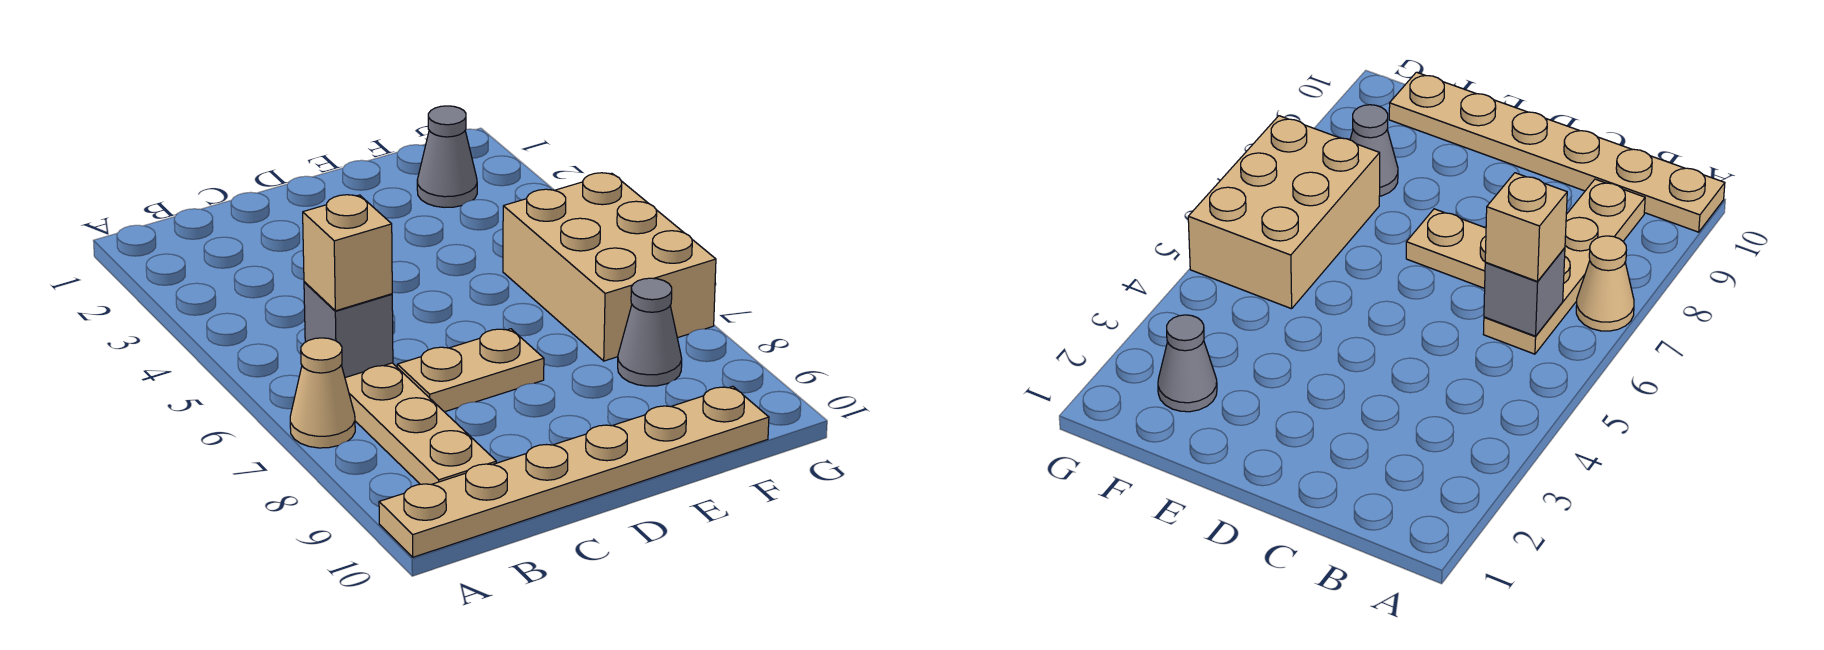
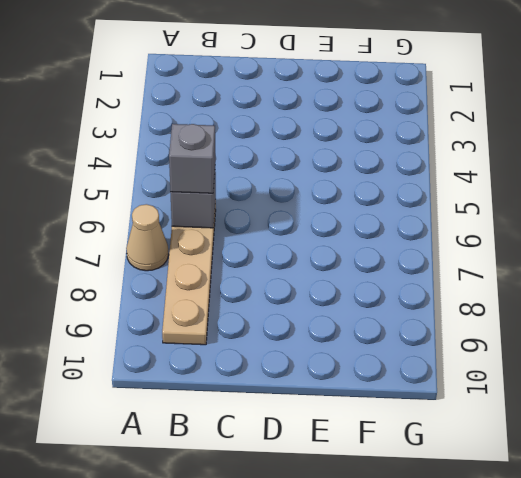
grey 1x1 brick [169,124,215,193] -> tan 1x1 brick [303,195,392,311]
none -> tan 1x6 plate [379,386,769,557]
none -> tan 1x2 plate [397,329,544,412]

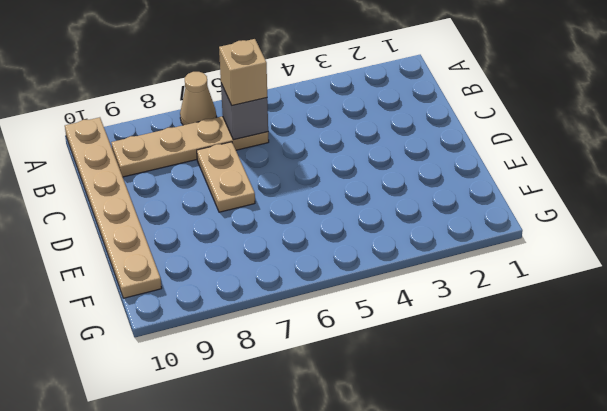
none -> grey 1x1 cone [417,106,477,207]
none -> tan 2x3 brick [503,173,716,361]

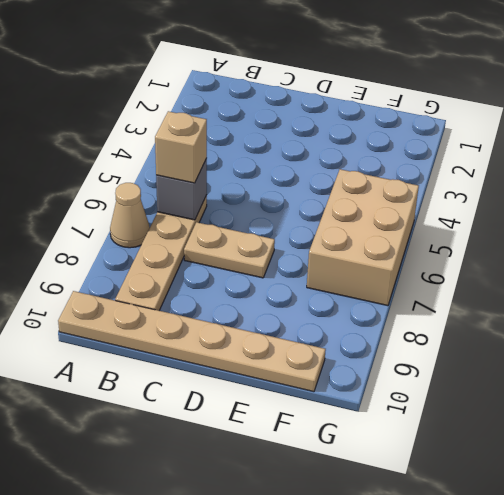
none -> grey 1x1 cone [417,106,477,207]
none -> grey 1x1 cone [618,278,682,386]

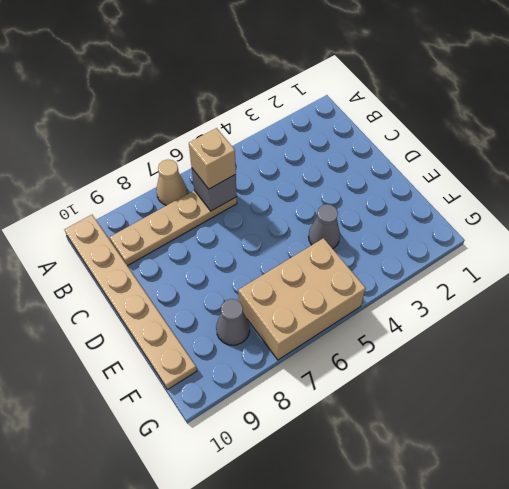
grey 1x1 cone [309,204,340,249] -> grey 1x1 cone moved to [417,106,477,207]
none -> tan 1x2 plate [397,329,544,412]

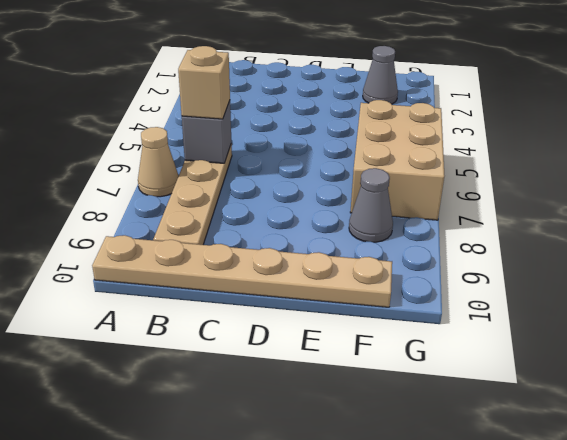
none -> tan 1x2 plate [397,329,544,412]

